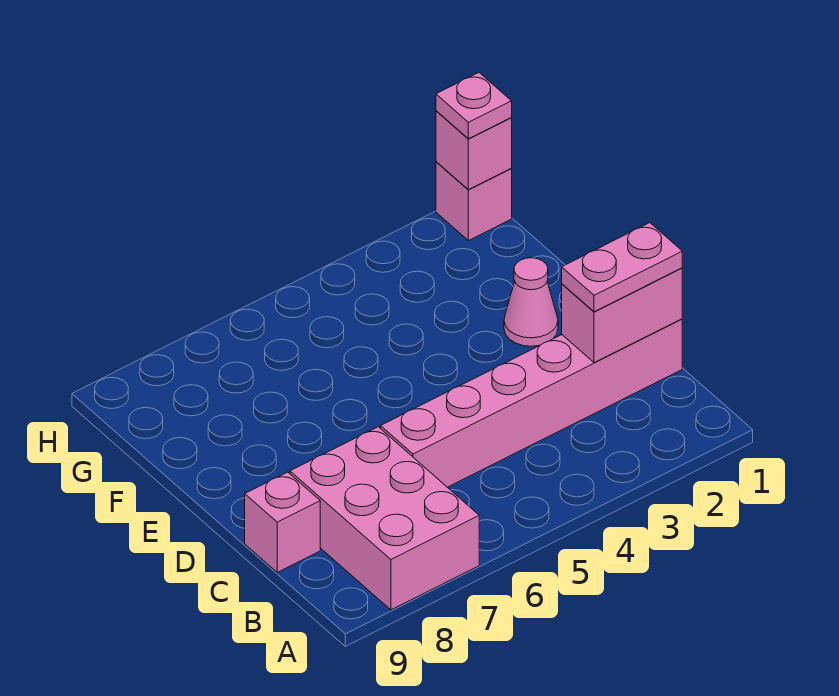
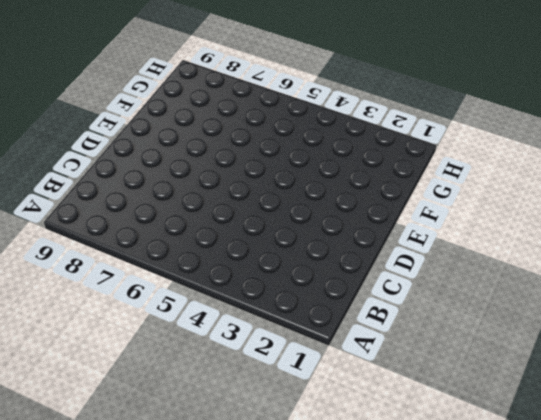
none -> pink 2x3 brick [290,427,479,610]
none -> pink 1x6 brick [381,319,682,487]

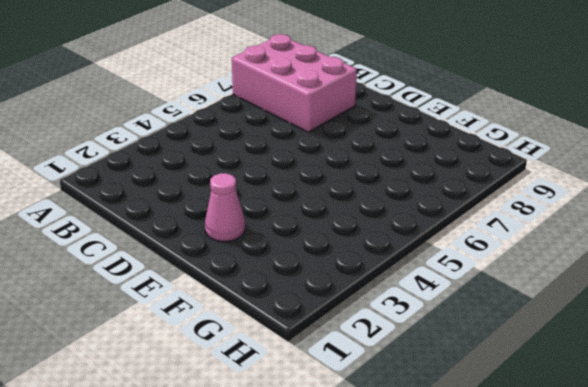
none -> pink 1x6 brick [381,319,682,487]
none -> pink 1x1 brick [245,472,320,572]

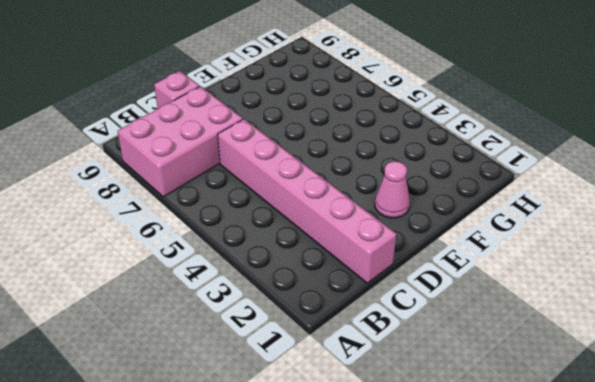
none -> pink 1x1 brick [436,162,512,241]
none -> pink 1x2 brick [562,268,682,363]

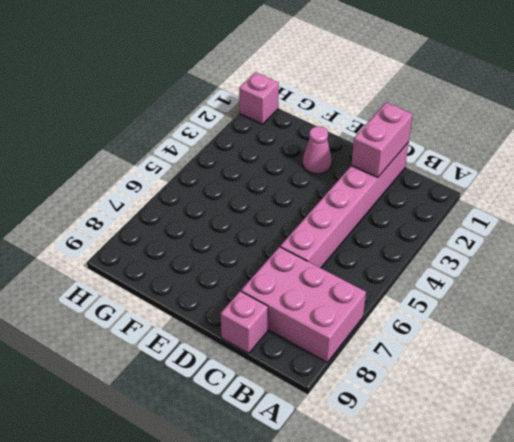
none -> pink 1x1 brick [436,111,512,190]
none -> pink 1x2 plate [562,223,682,312]

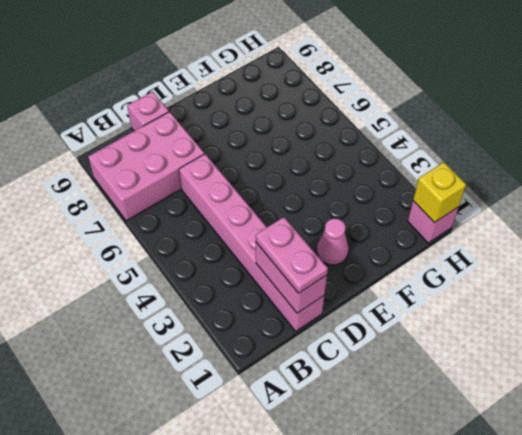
yellow 1x1 brick [413,162,466,223] -> pink 1x1 brick [436,111,512,190]
none -> pink 1x1 plate [436,73,512,139]

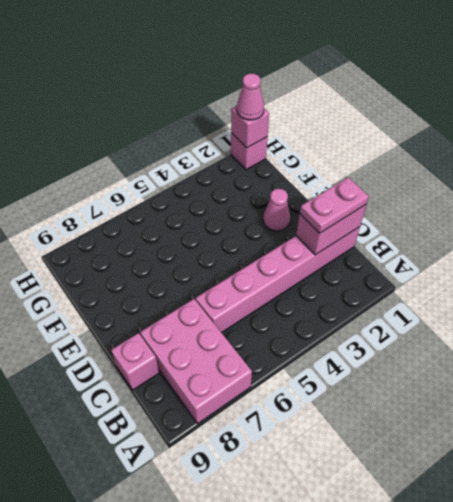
pink 1x1 cone [237,73,264,120] -> pink 1x1 plate [436,73,512,139]

